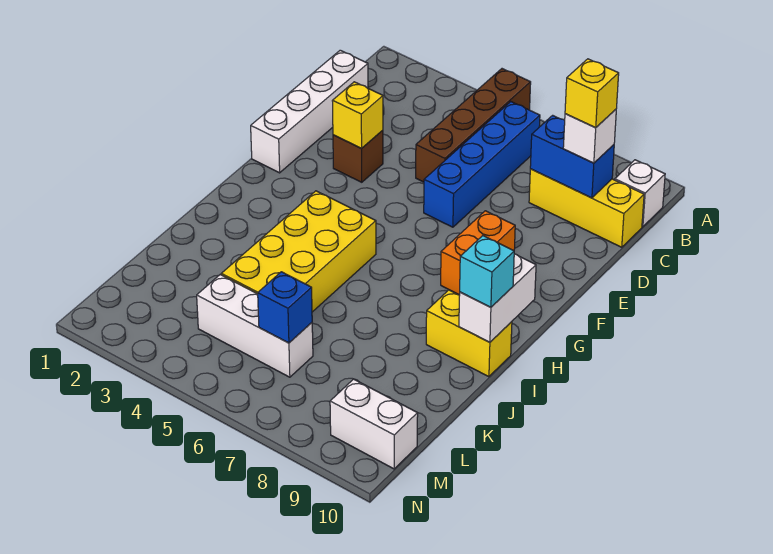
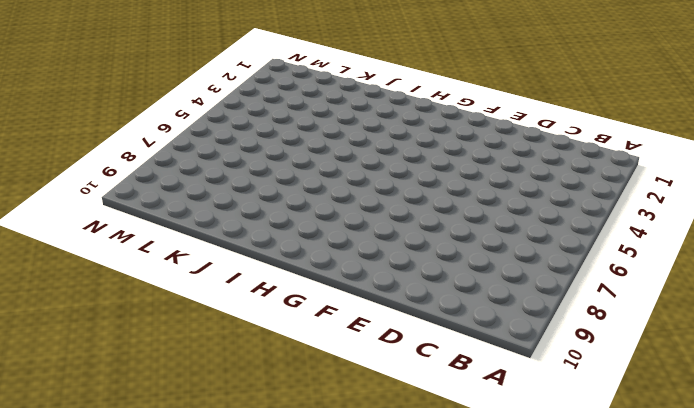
none -> brown 1x4 brick [416,69,531,182]
none -> blue 1x4 brick [424,102,540,227]
none -> white 1x1 brick [615,160,665,227]

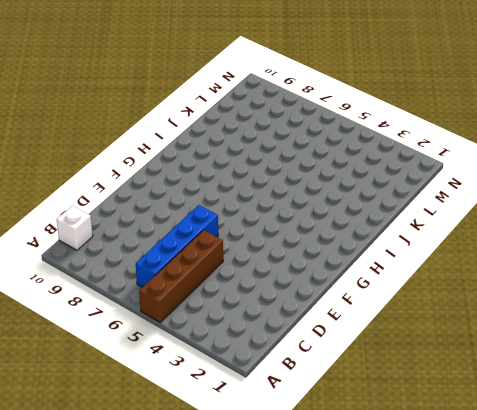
none -> white 1x4 brick [251,50,368,173]
none -> yellow 1x3 brick [529,169,644,247]
none -> brown 1x1 brick [333,130,383,182]

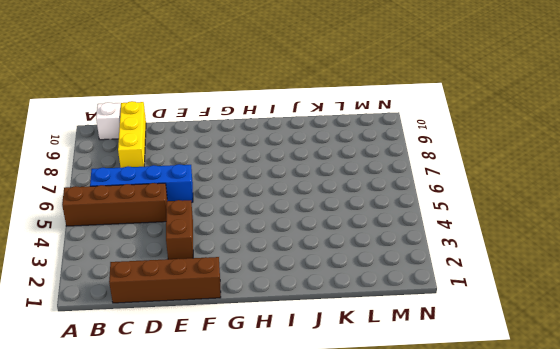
brown 1x4 brick [109,257,221,303] -> white 1x4 brick [251,50,368,173]
brown 1x2 brick [166,200,193,259] -> brown 1x1 brick [333,130,383,182]
none -> orange 1x2 brick [441,211,515,295]
none -> yellow 2x4 brick [221,191,376,312]
none -> yellow 1x2 brick [426,290,512,377]

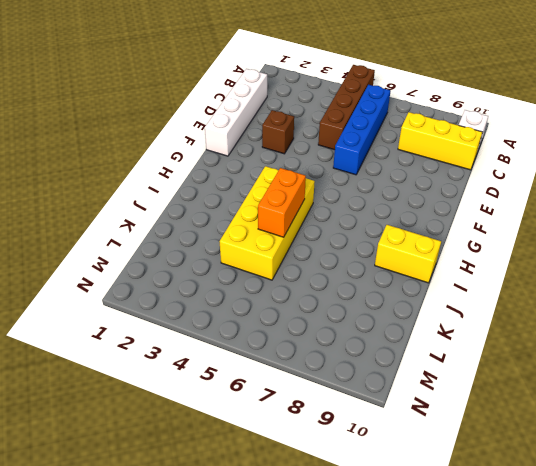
orange 1x2 brick [258,168,306,237] -> orange 1x2 brick moved to [441,211,515,295]
none -> white 1x3 brick [197,275,313,377]
none -> white 1x2 brick [330,379,418,469]
none -> blue 1x2 brick [530,115,614,198]

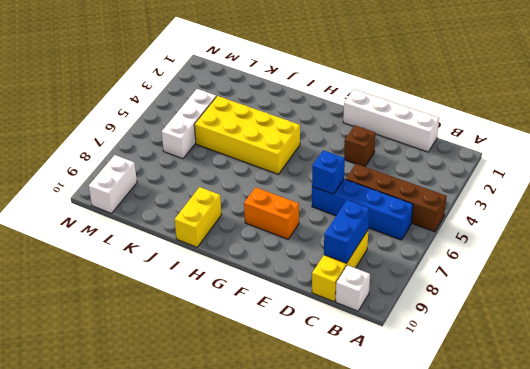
blue 1x1 brick [312,150,345,194] -> blue 1x1 brick moved to [258,272,312,343]
none -> yellow 1x1 brick [332,82,383,148]
none -> white 1x2 brick [459,254,536,342]
none -> white 1x1 brick [563,110,616,163]

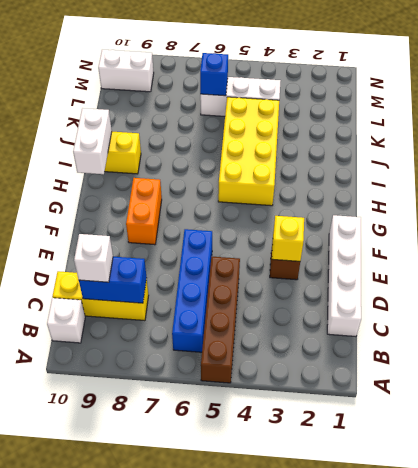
none -> cyan 1x1 brick [460,236,514,307]
none -> yellow 1x1 brick [565,59,619,128]

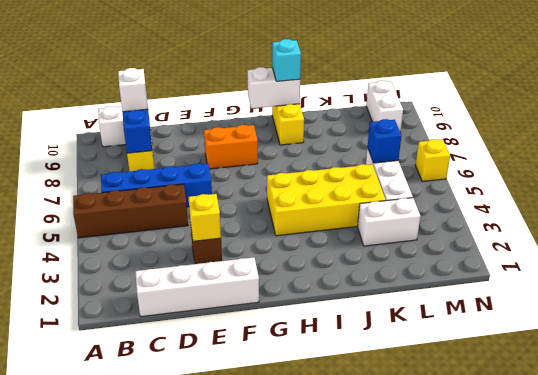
white 1x2 brick [358,198,421,246] -> none
yellow 1x1 brick [415,139,450,182] -> yellow 1x1 brick moved to [565,59,619,128]

